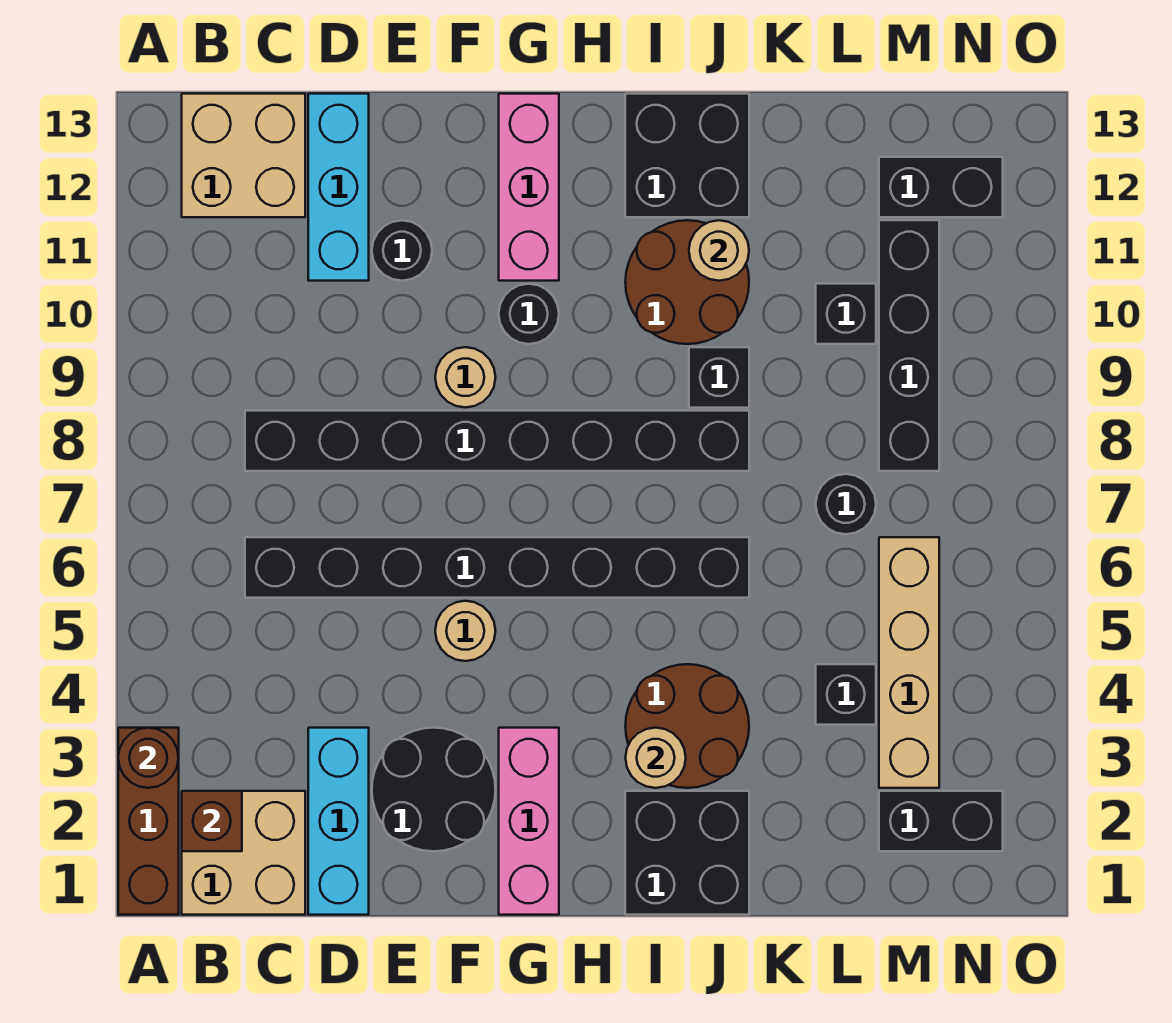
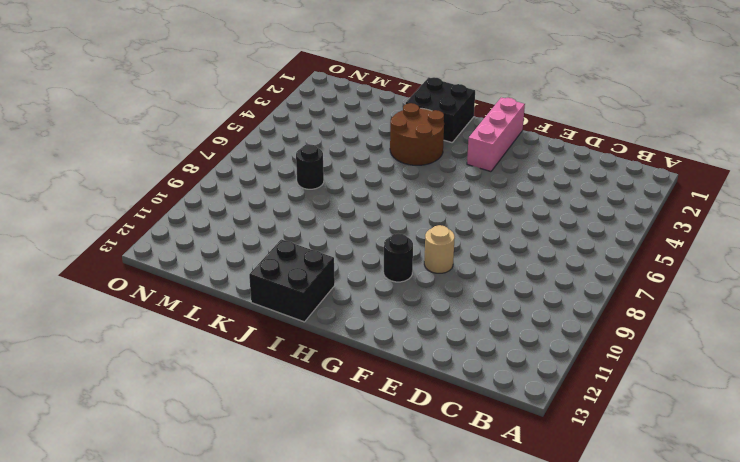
none -> brown 1x3 brick [118,728,179,915]
none -> tan 2x2 brick [182,791,305,915]
none -> tan 2x2 brick [182,94,305,217]
none -> black 1x8 brick [245,537,749,598]

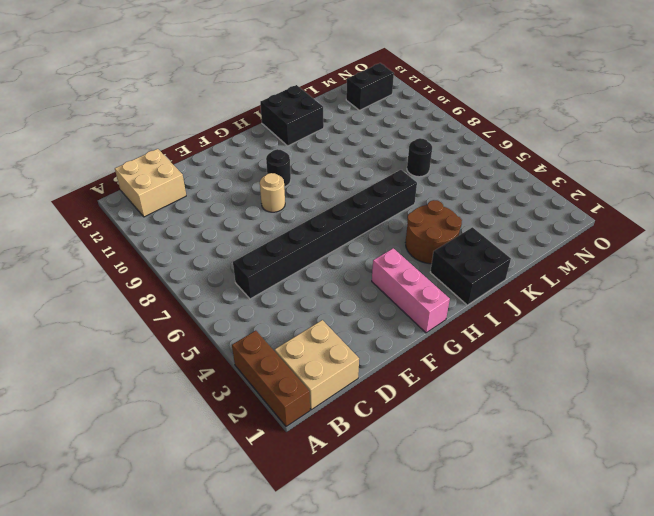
none -> black 1x8 brick [245,411,749,471]
none -> cyan 1x3 brick [308,728,369,915]
none -> cyan 1x3 brick [308,94,369,281]
none -> black 2x2 round brick [372,728,496,851]

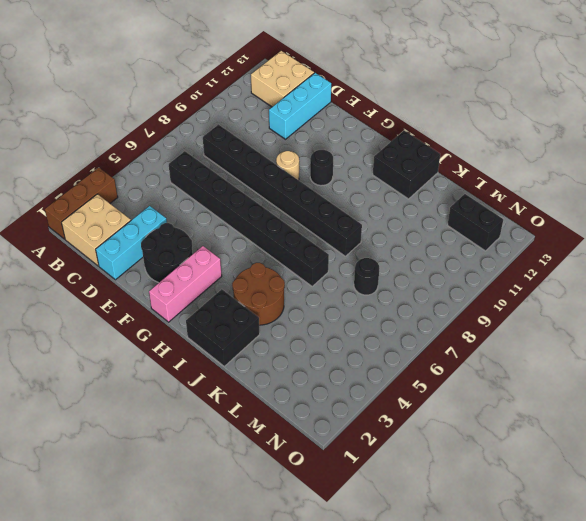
none -> black 1x1 round brick [372,220,432,281]
none -> tan 1x1 round brick [435,601,495,661]
none -> pink 1x3 brick [499,94,559,281]
none -> brown 2x2 round brick [625,220,749,344]

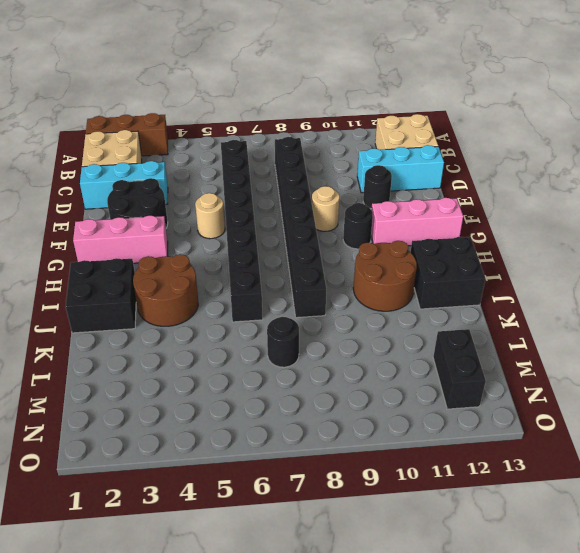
none -> black 1x1 brick [689,347,749,408]
none -> black 1x1 brick [816,664,876,725]
none -> black 1x1 brick [816,284,876,344]
none -> black 1x2 brick [879,791,1003,851]

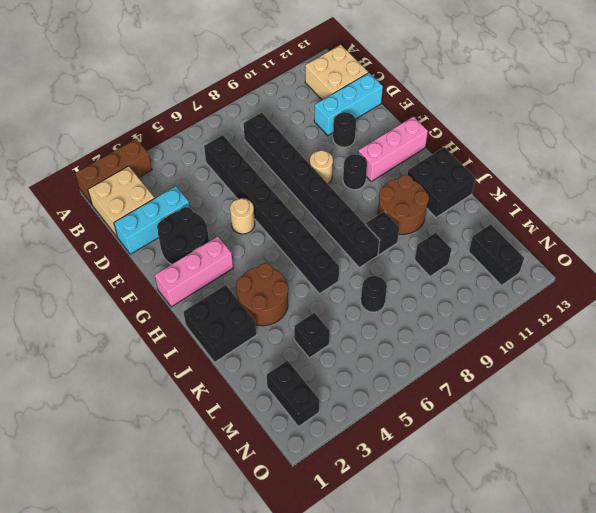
none -> tan 1x4 brick [879,537,939,788]
none -> black 1x4 brick [879,220,939,471]
none -> brown 1x1 round brick [118,728,179,788]
none -> brown 1x1 brick [182,791,242,851]

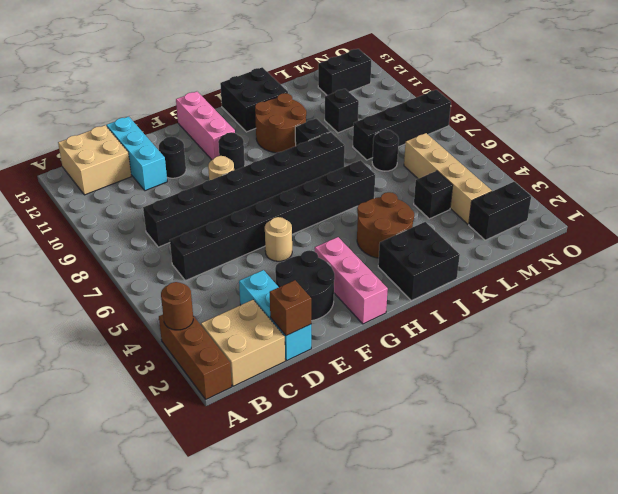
brown 1x1 brick [270,280,311,336] -> brown 1x1 brick moved to [182,791,242,851]
black 1x4 brick [353,90,451,160] -> black 1x4 brick turned to [879,220,939,471]
none -> tan 1x1 round brick [625,728,686,788]
none -> tan 1x1 round brick [689,220,749,281]

